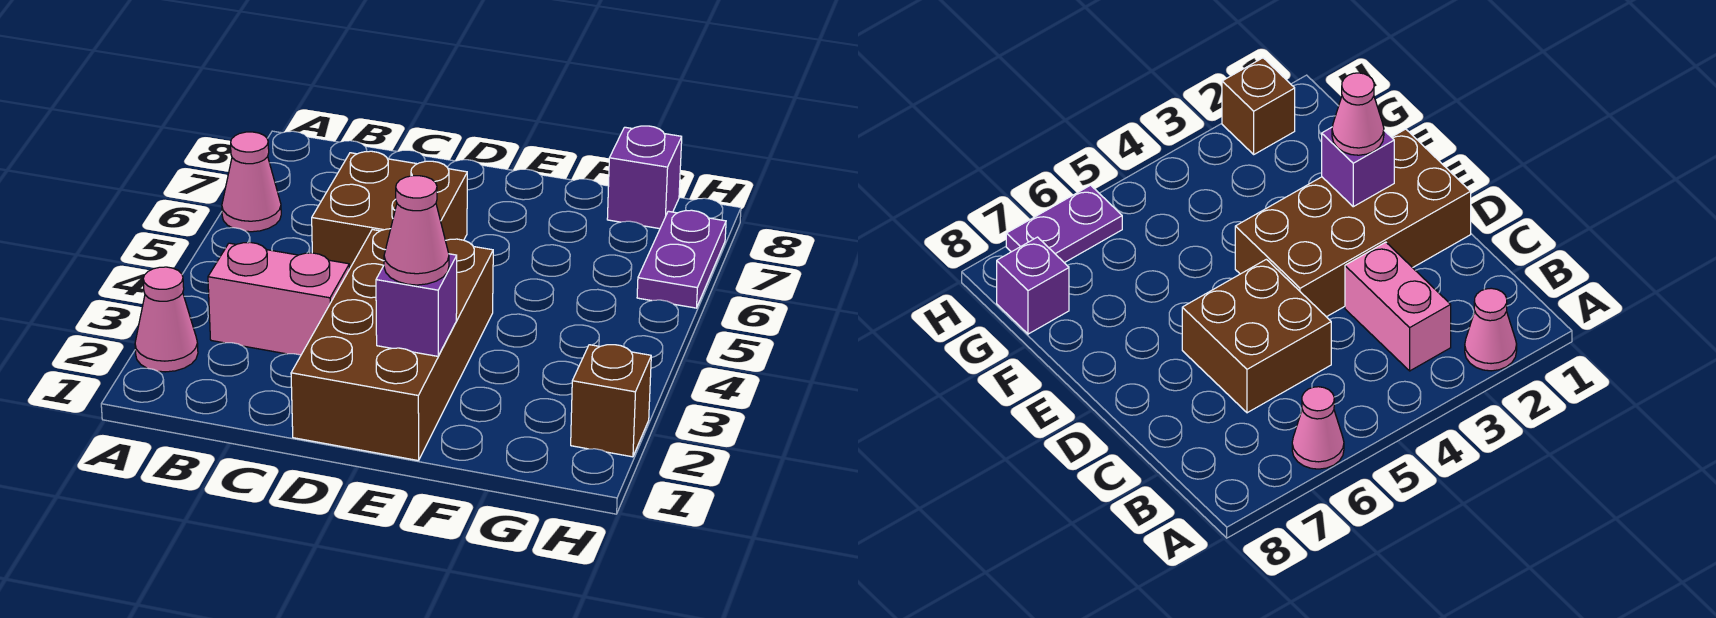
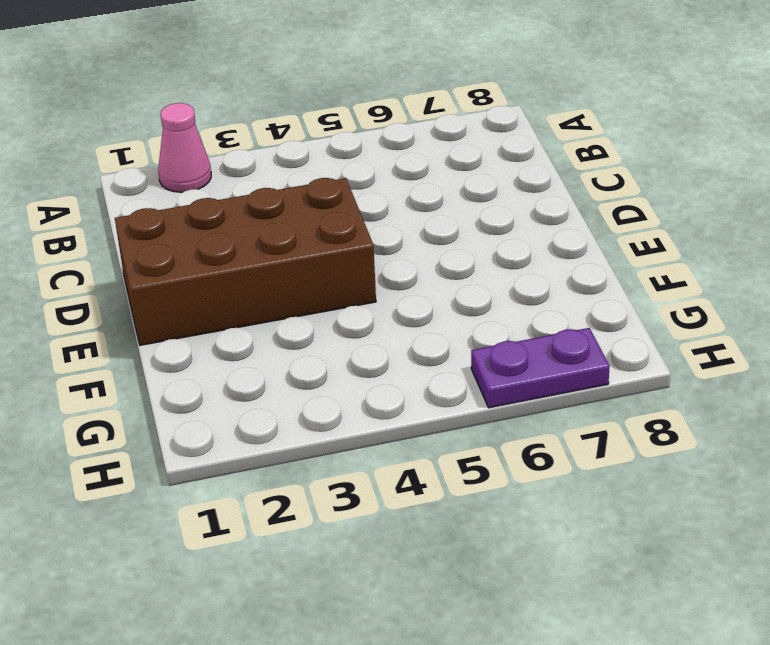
none -> pink 1x1 cone [222,132,281,232]
none -> pink 1x2 brick [208,242,349,355]

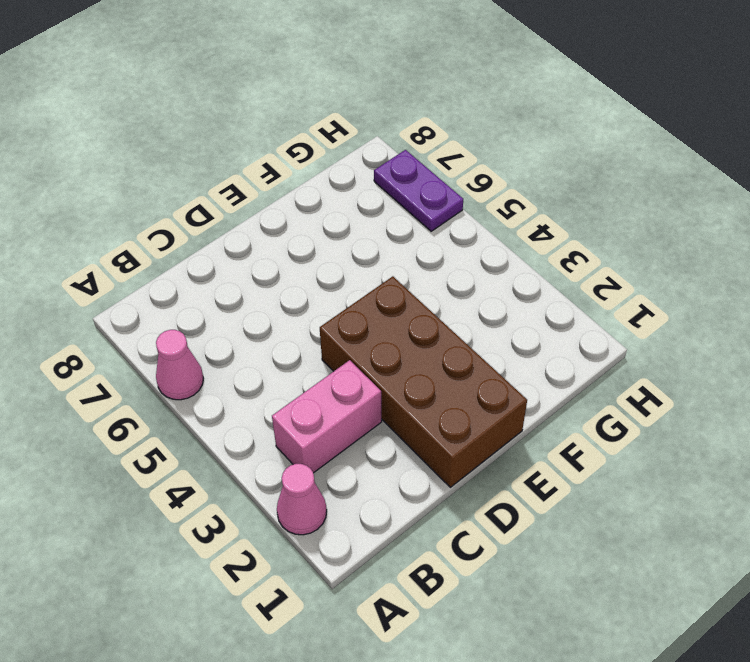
none -> brown 2x2 brick [312,151,467,269]
none -> purple 1x1 brick [607,126,682,229]

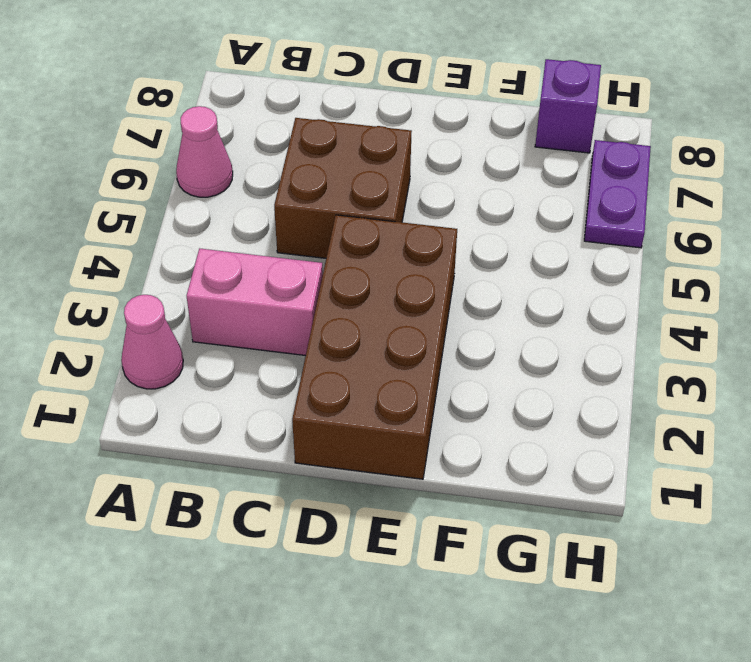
none -> brown 1x1 brick [571,345,651,457]
none -> purple 1x1 brick [376,254,457,356]

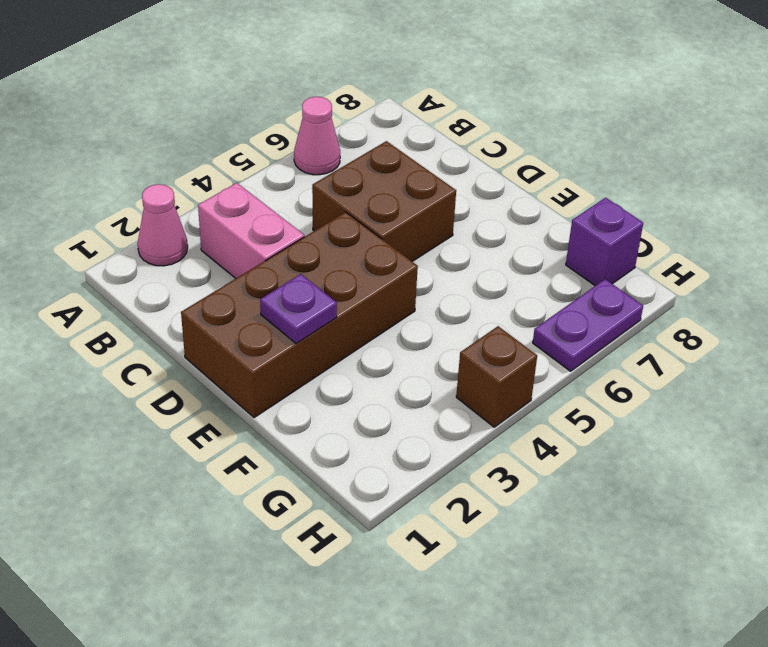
purple 1x1 plate [260,274,337,344] -> purple 1x1 brick [376,254,457,356]
brown 1x1 brick [456,326,537,427] -> brown 1x1 brick moved to [571,345,651,457]
none -> pink 1x1 cone [384,176,449,285]

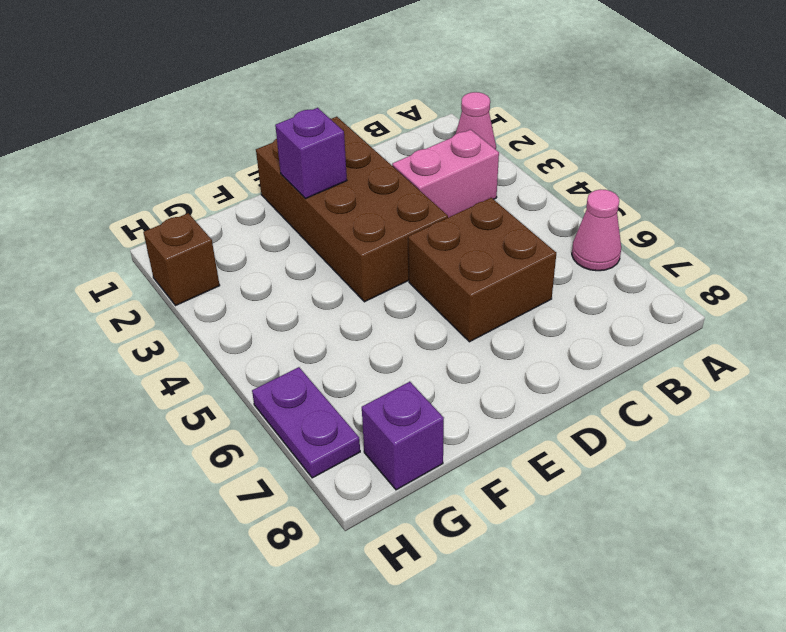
none -> pink 1x1 cone [384,176,449,285]

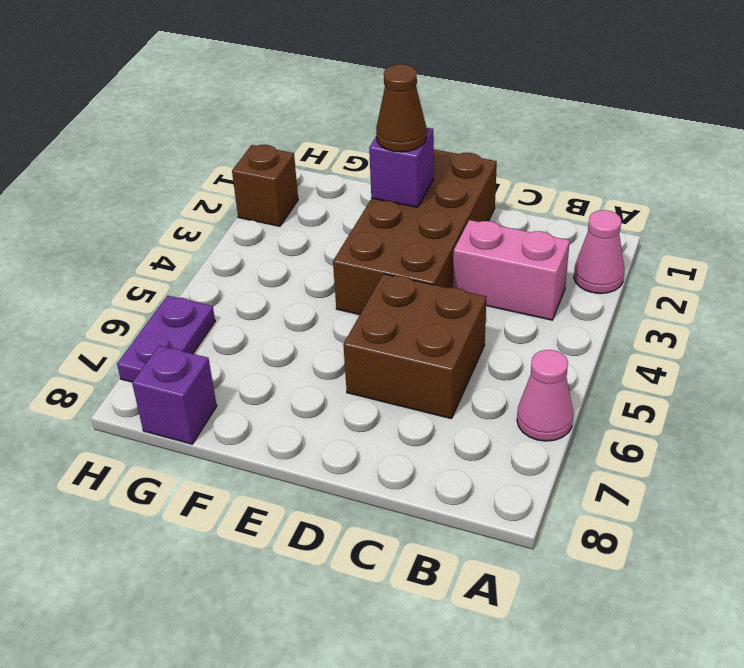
brown 1x1 cone [376,64,427,152] -> pink 1x1 cone [384,176,449,285]

